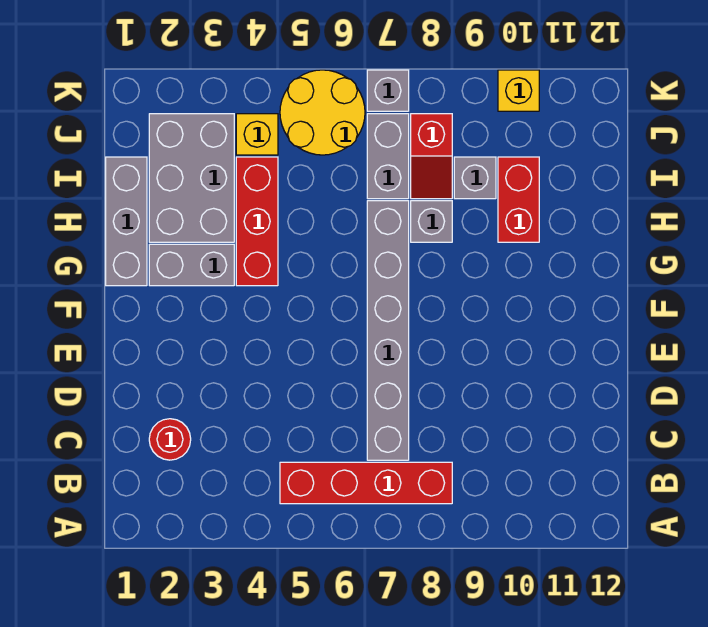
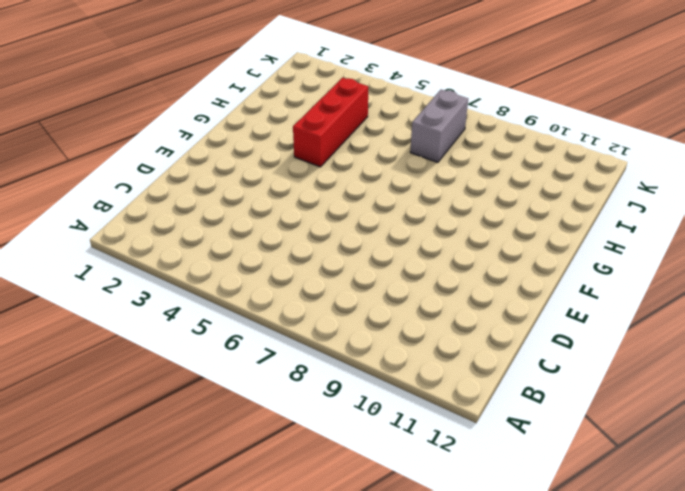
none -> red 1x4 brick [280,462,452,504]
none -> red 1x1 round brick [149,419,191,460]
none -> grey 1x6 brick [367,201,409,460]

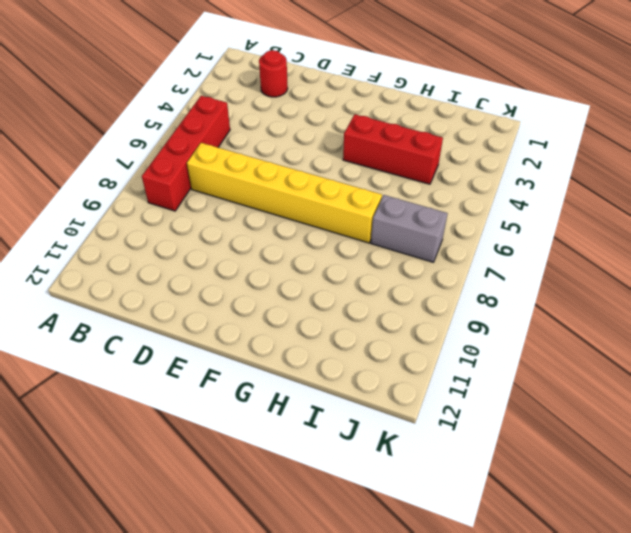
yellow 1x6 brick [187,143,382,243] -> grey 1x6 brick [367,201,409,460]
none -> grey 1x3 brick [106,157,147,286]
none -> grey 1x2 brick [149,244,234,286]
none -> grey 2x3 brick [149,114,234,242]

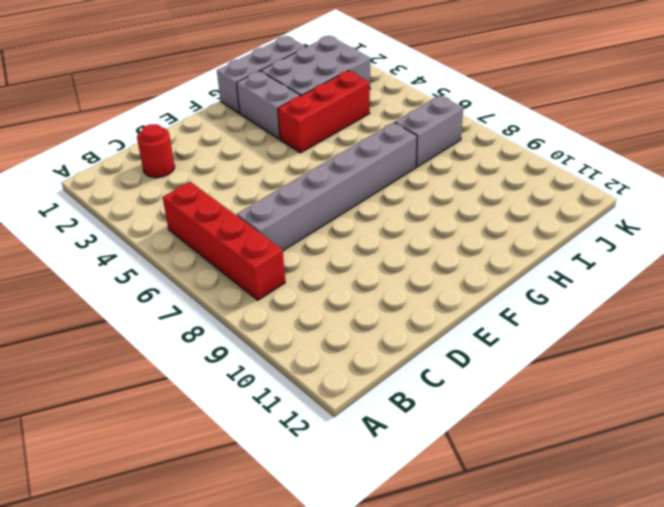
none -> grey 1x1 brick [411,201,452,242]
none -> red 1x2 brick [498,157,539,242]
none -> red 1x2 slope [411,114,452,199]

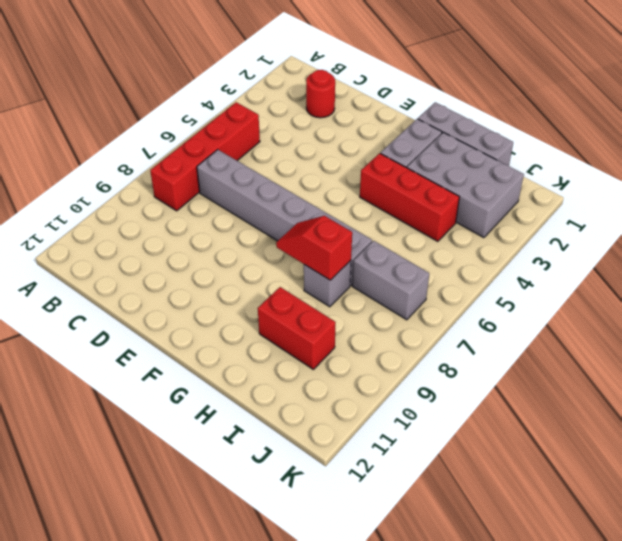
red 1x2 slope [276,216,352,280] -> red 1x2 slope moved to [411,114,452,199]
none -> grey 1x1 brick [454,157,496,199]
none -> yellow 1x1 brick [236,114,278,155]
none -> yellow 2x2 round brick [280,70,365,155]

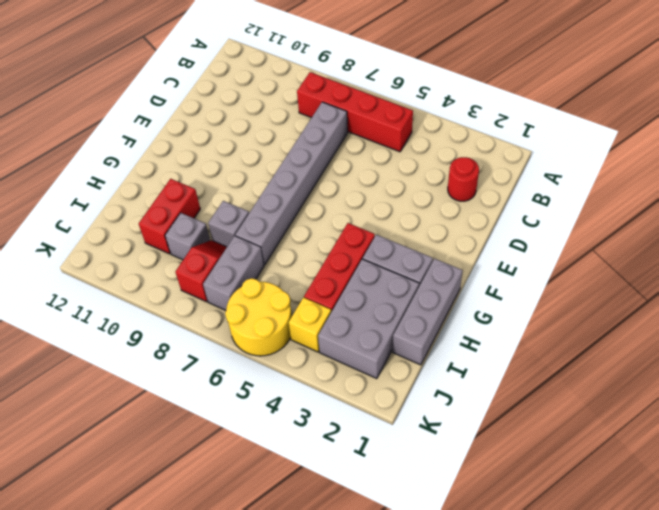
none -> grey 1x1 brick [367,70,409,111]
none -> yellow 1x1 brick [498,70,539,111]

